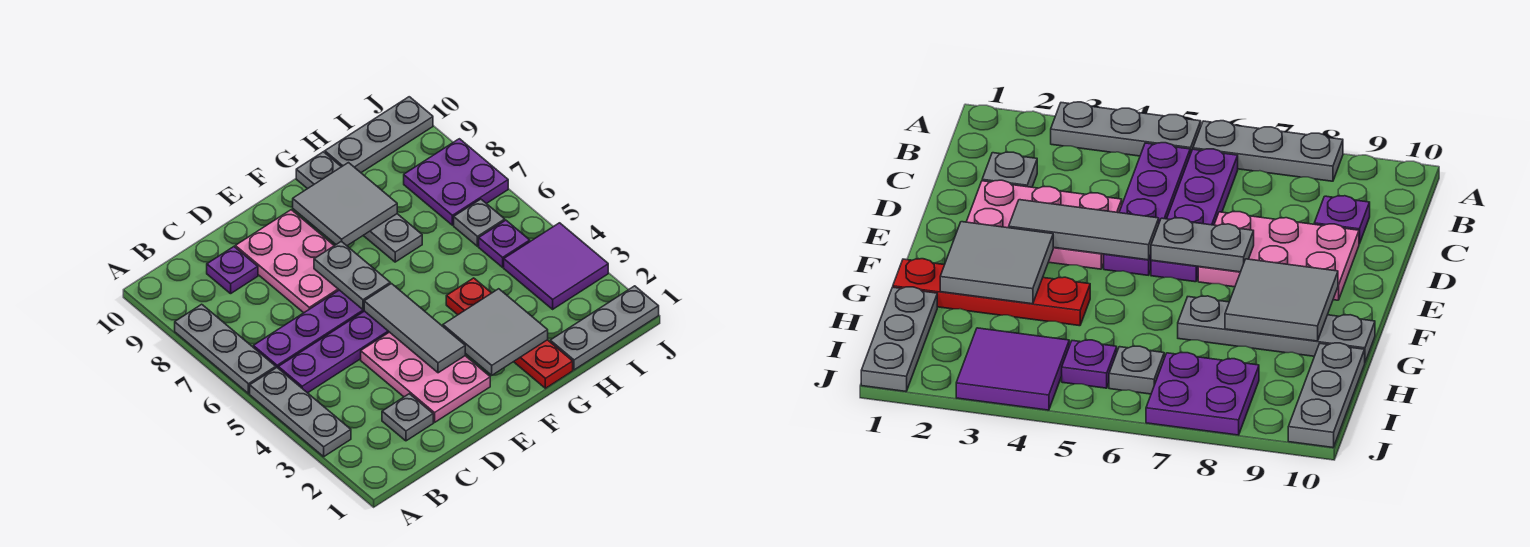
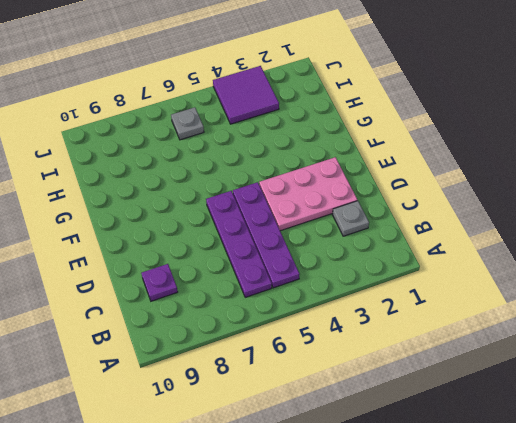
none -> grey 1x3 plate [250,368,351,457]
none -> grey 1x3 plate [175,304,276,394]
none -> pink 2x3 plate [235,210,339,313]

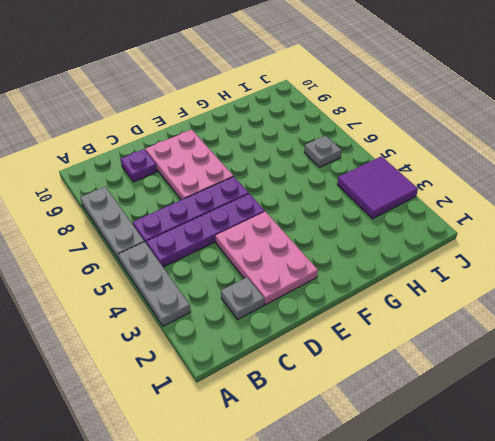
none -> red 1x4 plate [446,278,573,388]
none -> grey 1x4 plate [296,152,422,262]
none -> grey 1x3 plate [550,286,659,370]

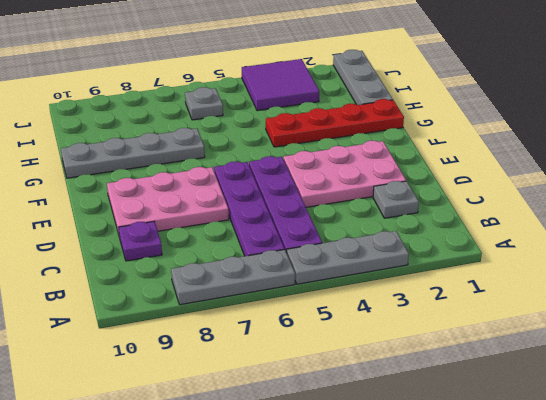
none -> grey 1x3 plate [325,97,433,173]
none -> purple 1x1 plate [479,220,530,267]
none -> purple 2x2 plate [404,139,508,225]

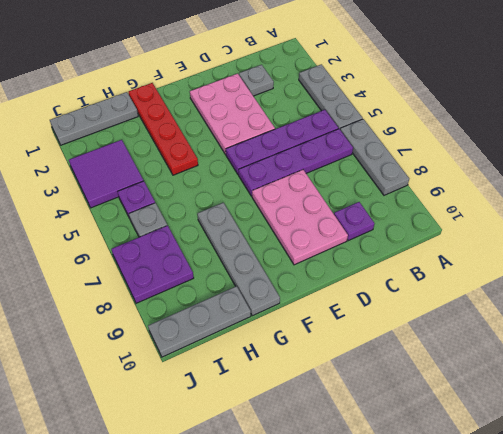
none -> grey 1x3 tile [364,284,465,373]
none -> grey 1x2 plate [314,241,390,310]
none -> grey 2x2 tile [443,289,548,375]

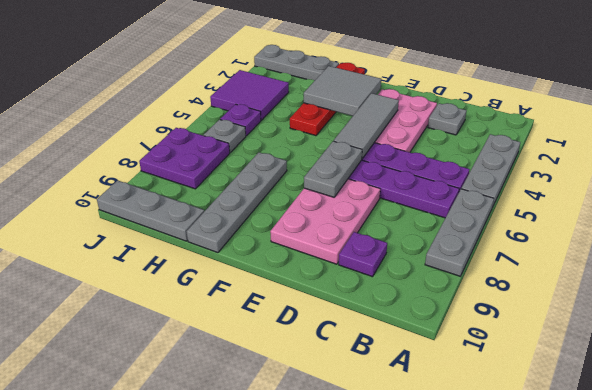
none -> grey 2x2 tile [293,163,397,246]

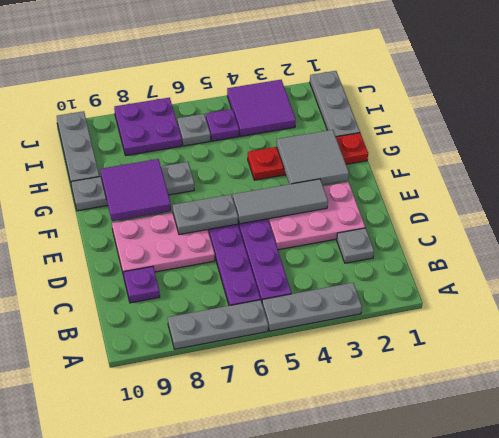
purple 2x2 tile [100,159,171,221] -> grey 2x2 tile [293,163,397,246]

